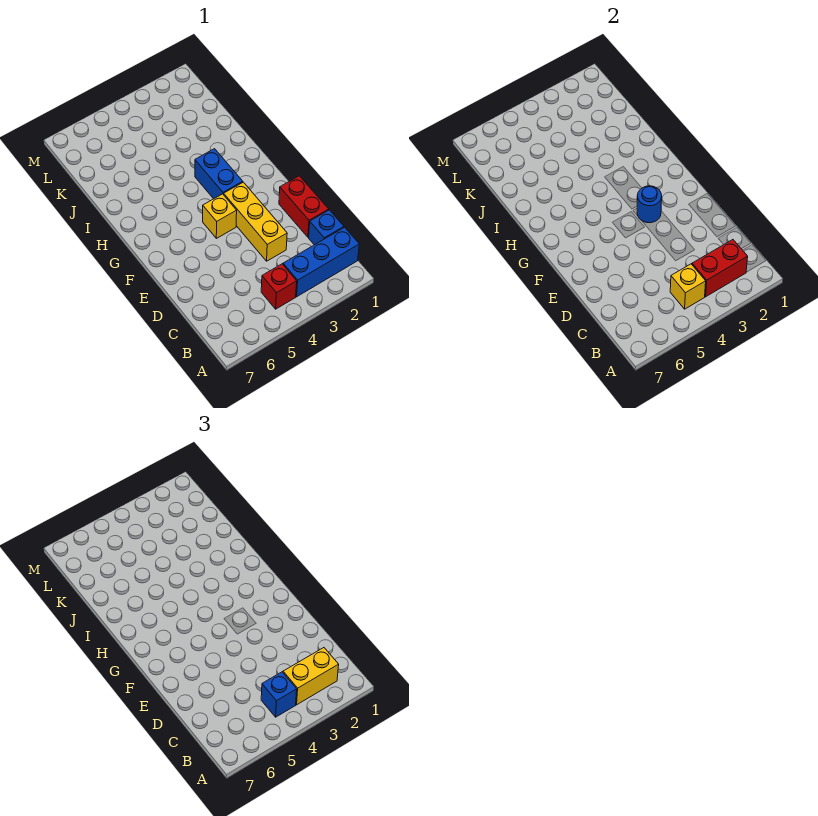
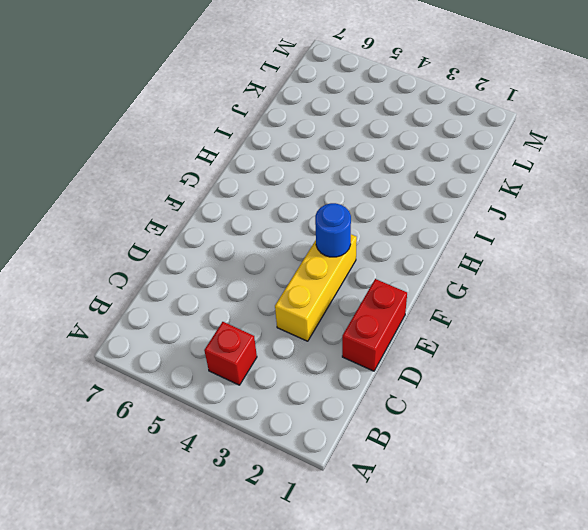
none -> blue 1x3 brick [283,227,359,297]
none -> blue 1x1 brick [309,210,344,245]
none -> yellow 1x1 brick [203,194,237,238]

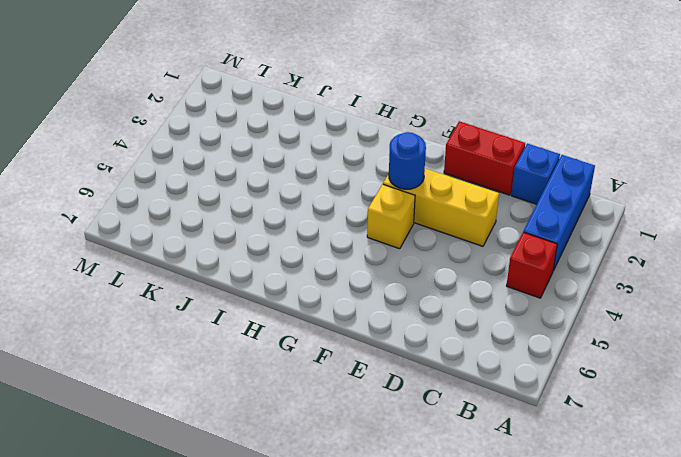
none -> blue 1x2 brick [195,149,243,199]
none -> red 1x2 brick [692,240,748,297]
none -> yellow 1x1 brick [670,264,706,309]

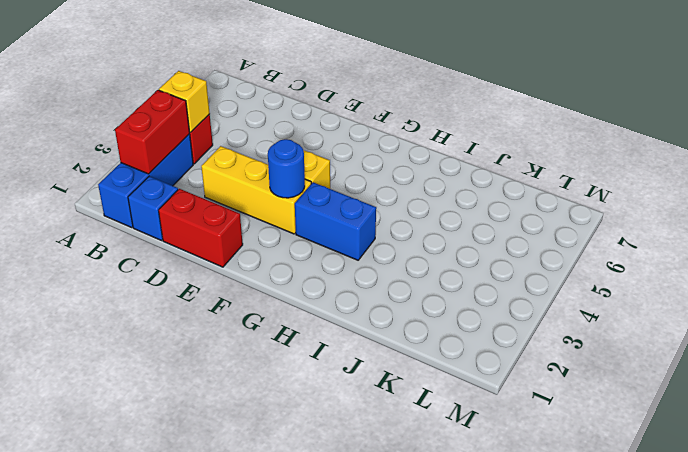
none -> yellow 1x2 brick [283,648,339,705]
none -> blue 1x1 brick [261,672,297,717]

